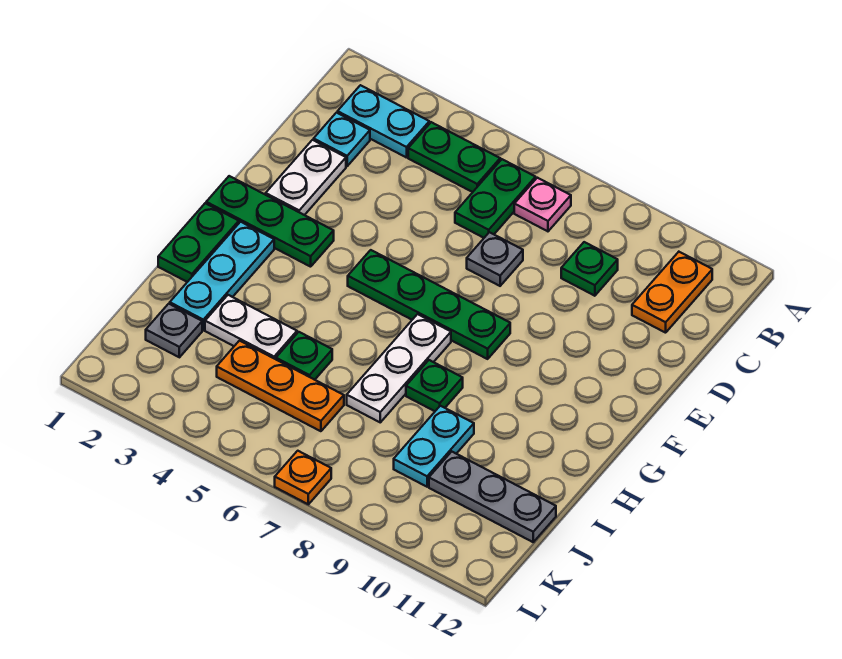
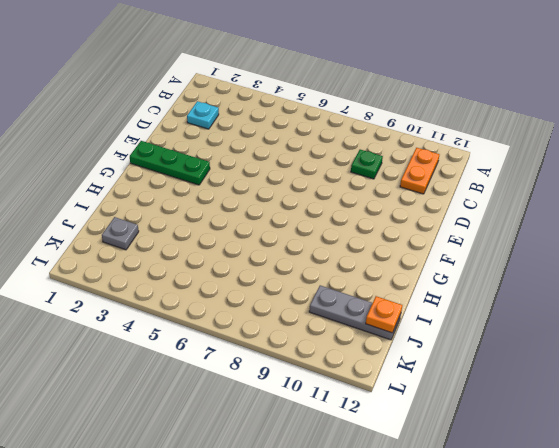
orange 1x1 plate [366,296,402,333] -> orange 1x1 plate moved to [275,451,331,504]
none -> cyan 1x2 plate [338,85,429,158]
none -> green 1x2 plate [408,122,500,192]
none -> green 1x2 plate [455,159,536,238]

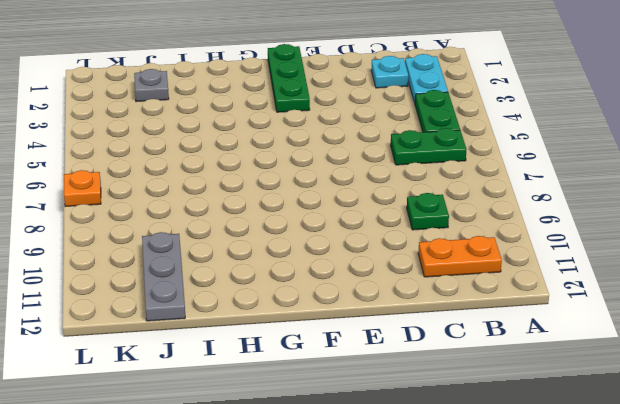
none -> pink 1x1 plate [514,178,571,231]
none -> white 1x2 plate [266,140,346,215]
none -> grey 1x1 plate [467,232,523,286]

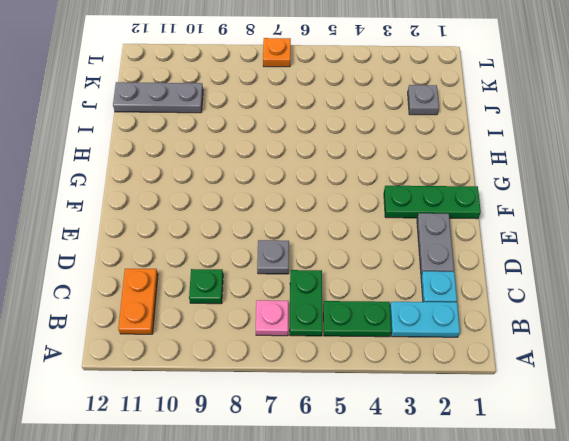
grey 1x2 plate [417,213,454,275] -> white 1x2 plate [266,140,346,215]
none -> green 1x4 plate [348,250,510,359]
none -> green 1x2 plate [158,203,239,282]
none -> cyan 1x3 plate [170,222,274,330]

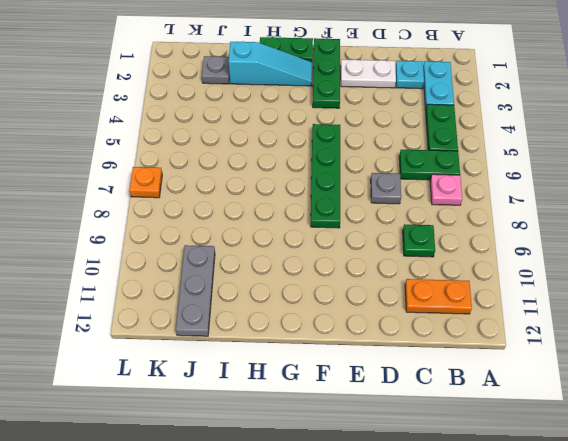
cyan 1x3 slope [229,42,312,86] -> cyan 1x3 plate [170,222,274,330]
none -> white 1x3 plate [347,314,451,422]
none -> green 1x1 plate [406,360,463,411]
none -> white 1x2 plate [205,295,297,359]

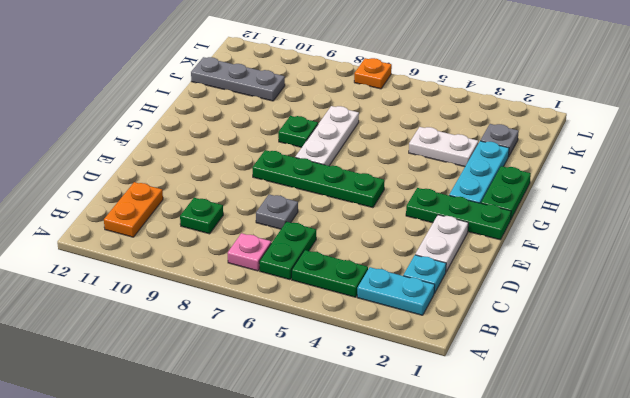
none -> green 1x1 plate [276,332,332,380]
none -> cyan 1x2 plate [394,406,474,487]
none -> orange 1x3 plate [217,341,344,431]

